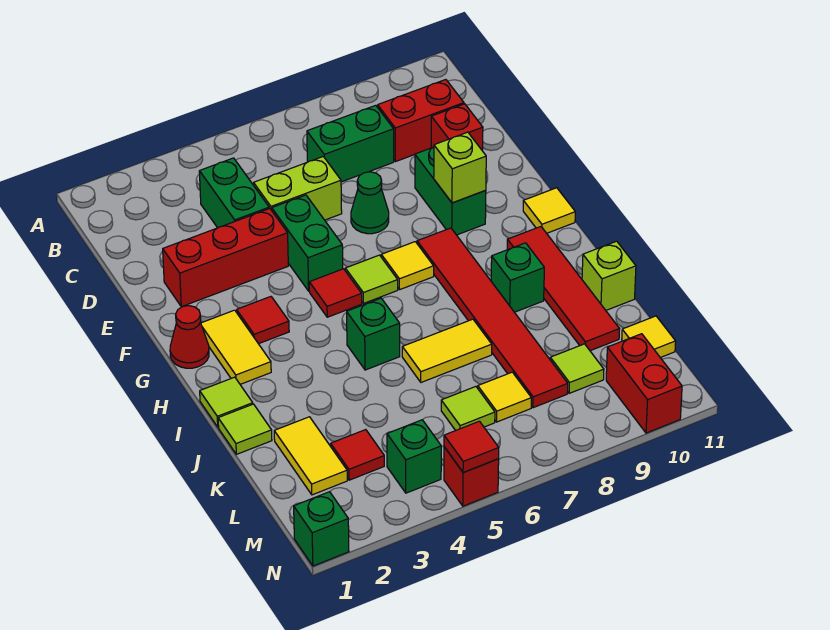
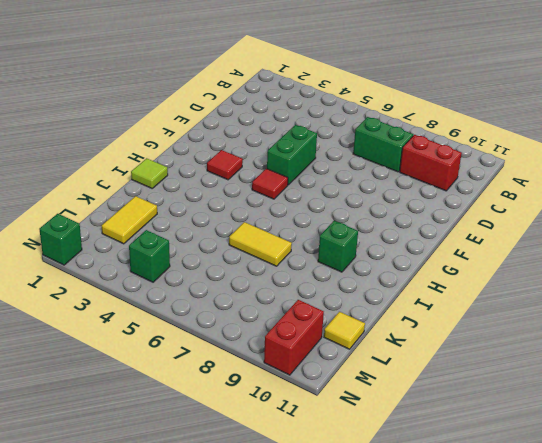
none -> green 1x2 brick [199,158,269,228]
none -> lime 1x2 brick [254,157,342,220]
none -> red 1x1 brick [431,104,483,151]
none -> red 1x3 brick [163,208,288,307]

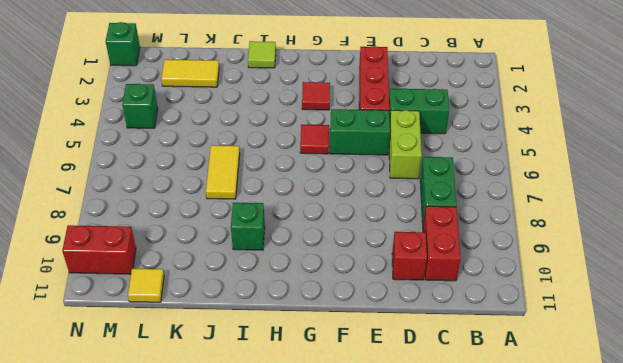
none -> green 1x1 cone [351,172,389,234]
none -> green 1x2 brick [415,147,486,235]
none -> red 1x1 cone [170,306,209,368]
none -> yellow 1x2 tile [201,310,271,384]

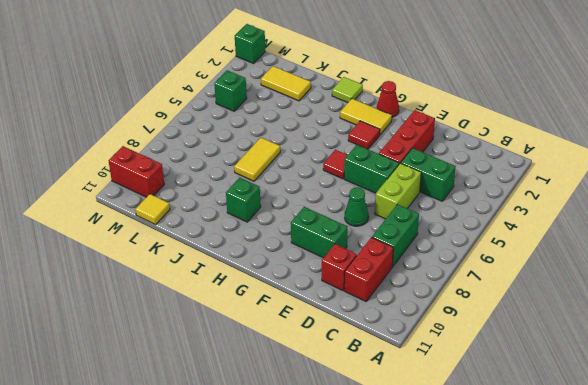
none -> lime 1x1 tile [345,255,398,303]
none -> yellow 1x1 tile [381,242,434,290]
none -> red 1x6 tile [417,228,568,408]
none -> yellow 1x1 tile [523,188,575,233]

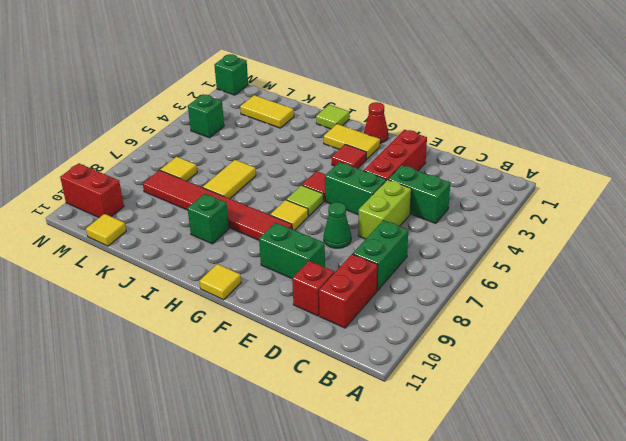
none -> red 1x4 tile [507,227,619,351]
none -> green 1x1 brick [347,298,400,370]
none -> lime 1x1 tile [218,404,272,454]
none -> lime 1x1 brick [582,241,636,310]

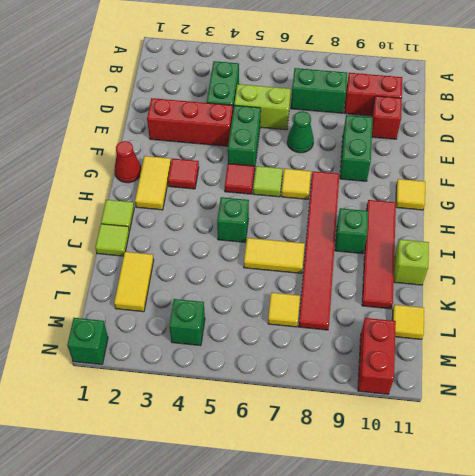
none -> red 1x1 tile [331,430,384,480]
none -> lime 1x1 tile [441,387,495,431]
none -> lime 1x1 tile [550,344,604,393]
none -> red 1x1 brick [444,447,499,506]

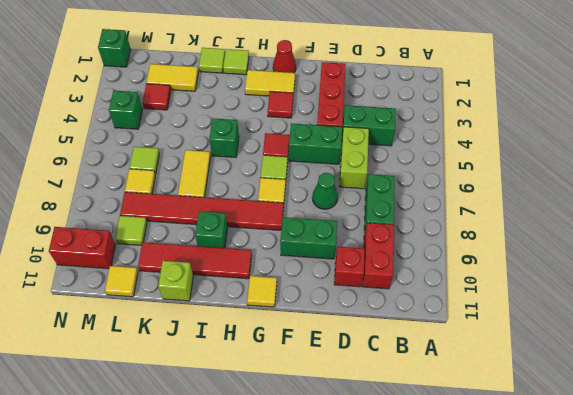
none -> red 1x1 brick [444,447,499,506]
none -> lime 1x1 brick [434,132,486,203]
none -> red 1x1 tile [444,421,499,473]

